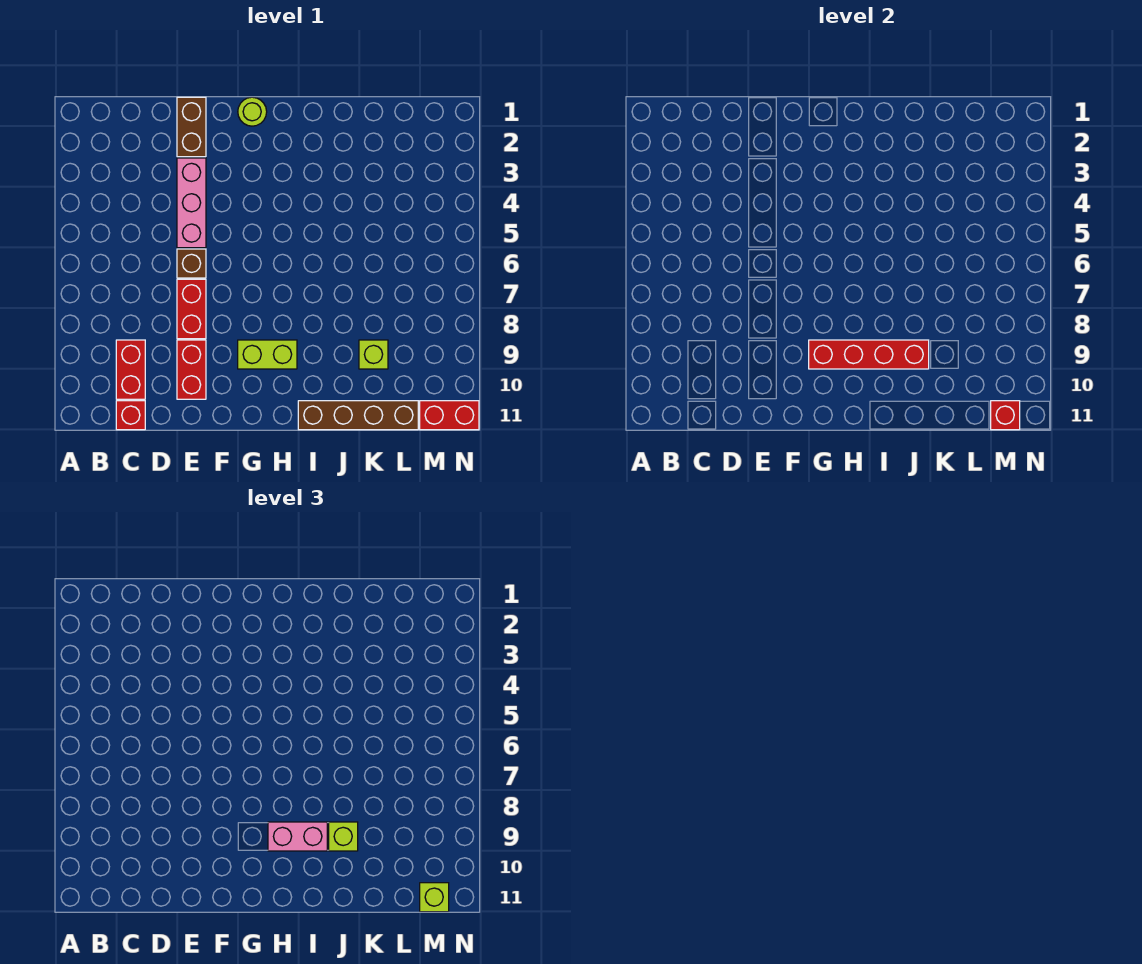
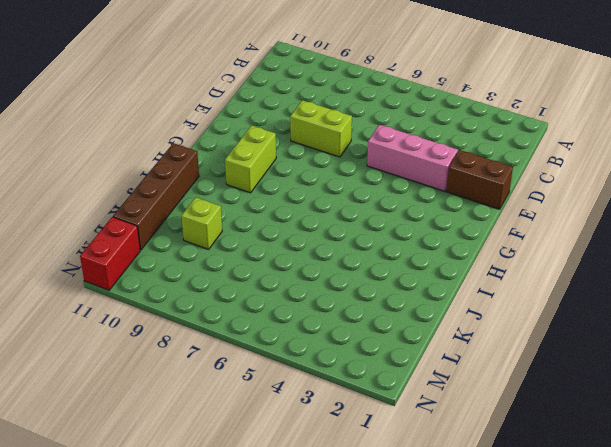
lime 1x2 brick [290,100,352,157] -> red 1x2 brick [177,279,206,339]
none -> red 1x2 brick [116,340,145,399]
none -> red 1x1 brick [116,401,145,430]
none -> brown 1x1 brick [177,249,206,278]

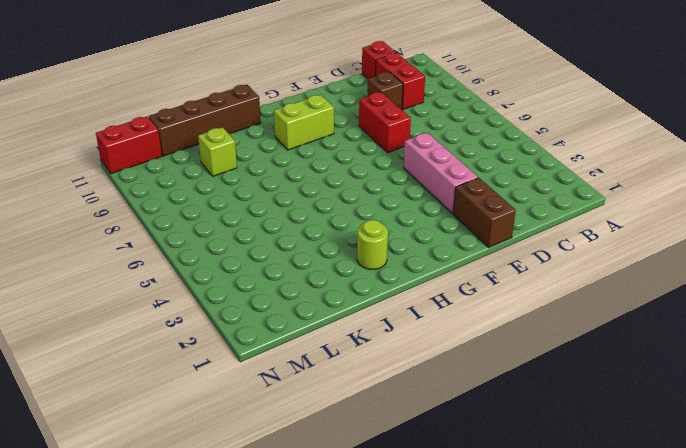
brown 1x1 brick [368,72,403,110] -> brown 1x1 brick moved to [177,249,206,278]
lime 1x1 round brick [357,220,388,270] -> lime 1x1 round brick moved to [238,97,267,126]
none -> red 1x2 brick [177,340,206,399]
none -> red 1x4 brick [809,340,929,369]
none -> red 1x1 brick [991,401,1020,430]

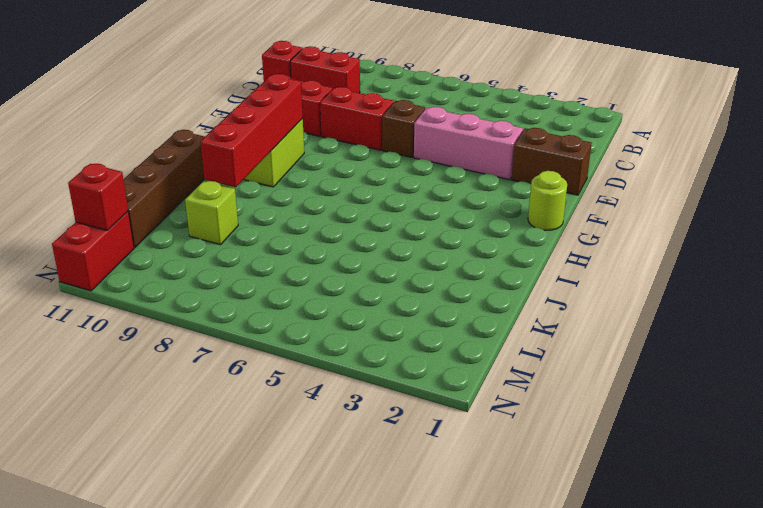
none -> pink 1x2 brick [268,822,327,851]
none -> lime 1x1 brick [329,822,358,851]
none -> lime 1x1 brick [420,883,449,912]

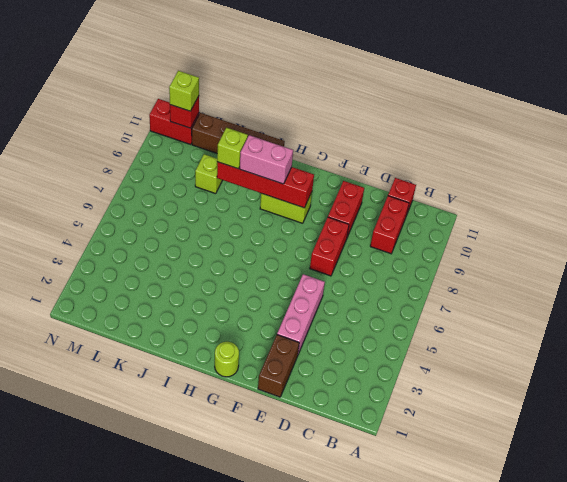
none -> brown 1x1 brick [177,249,206,278]

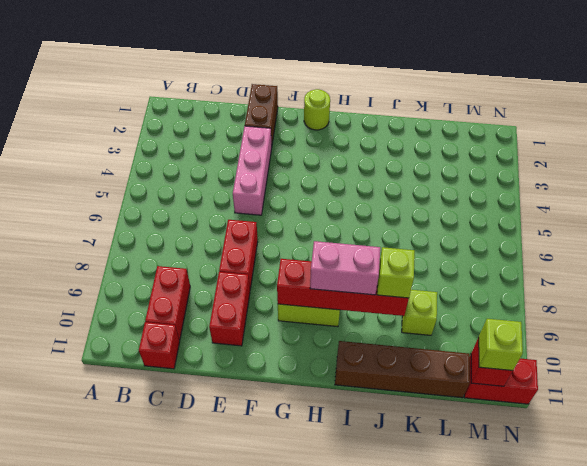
none -> brown 1x1 brick [177,249,206,278]

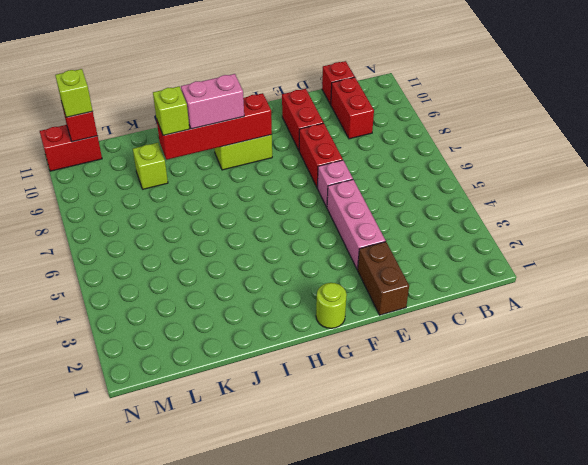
pink 1x1 brick [318,160,353,207] -> brown 1x1 brick [177,249,206,278]
none -> brown 1x4 brick [298,401,418,430]

